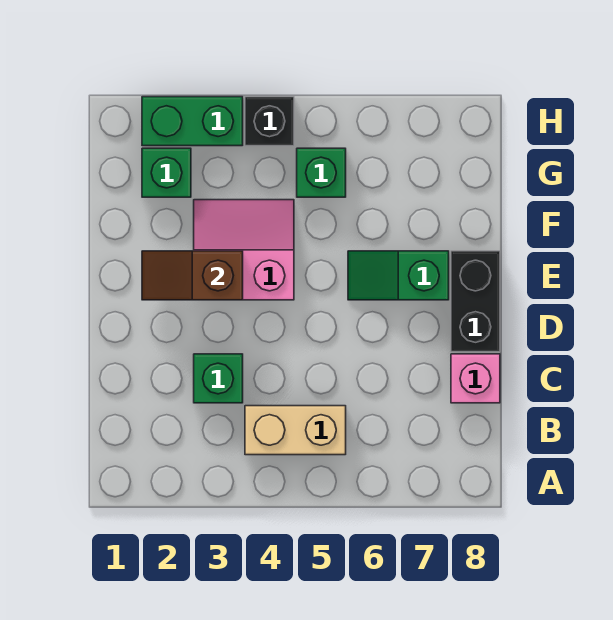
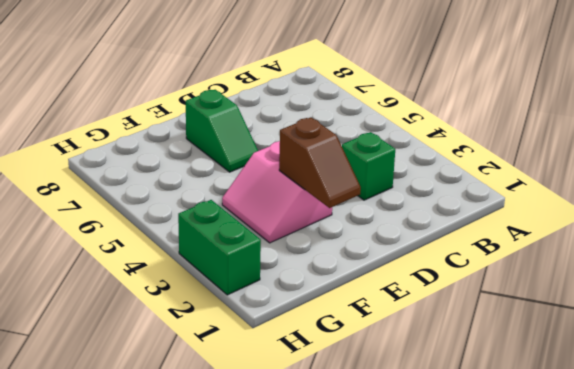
none -> tan 1x2 brick [245,406,346,455]
none -> pink 1x1 brick [451,354,500,403]

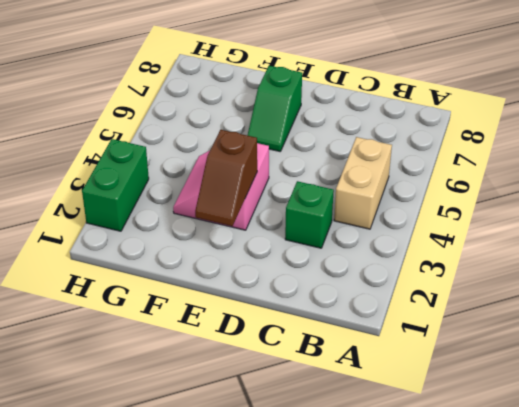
none -> pink 1x1 brick [451,354,500,403]
none -> black 1x2 brick [451,251,500,352]

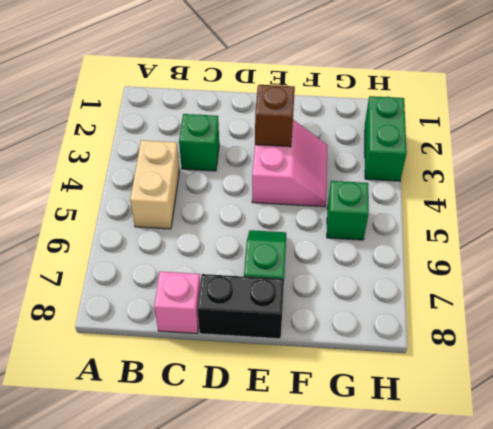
none -> green 1x1 brick [142,148,191,197]
none -> black 1x1 brick [245,97,294,146]

